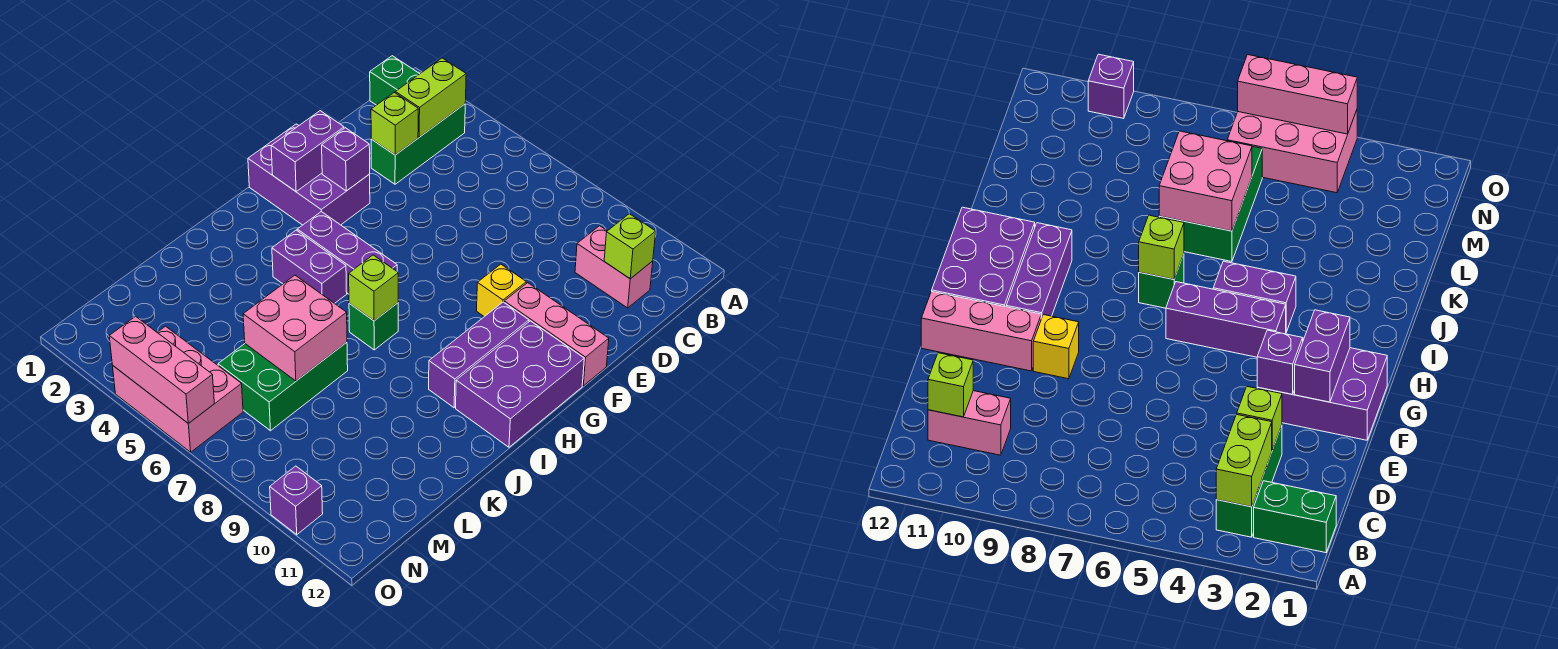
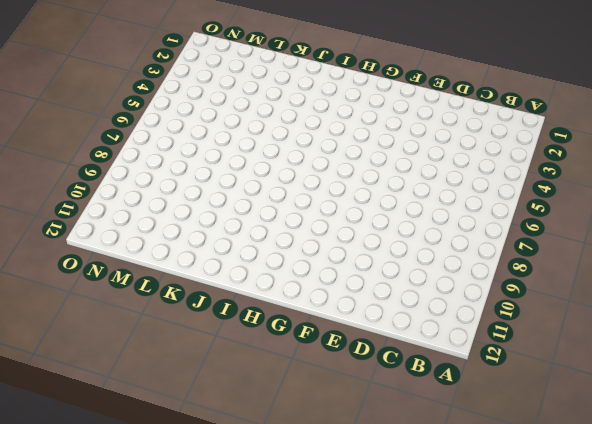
none -> green 1x2 brick [370,56,419,105]
none -> green 1x3 brick [371,104,465,184]
none -> pink 1x2 brick [575,226,653,308]

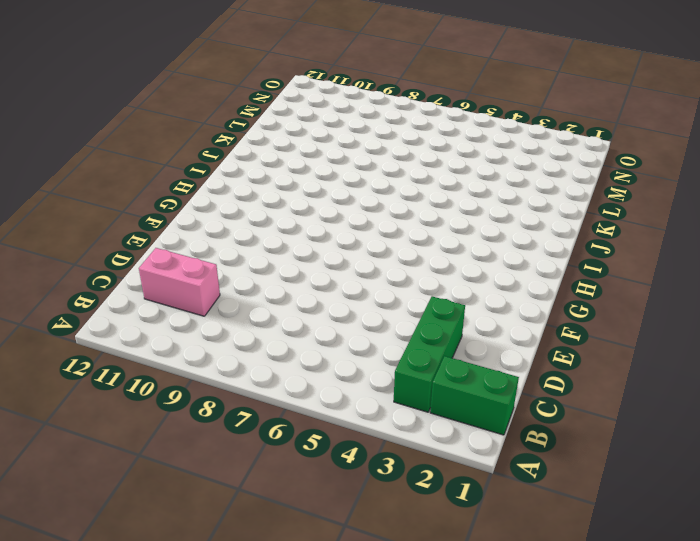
none -> purple 2x3 brick [248,124,370,225]
none -> yellow 1x1 brick [477,264,526,317]
none -> pink 1x3 brick [504,283,609,386]

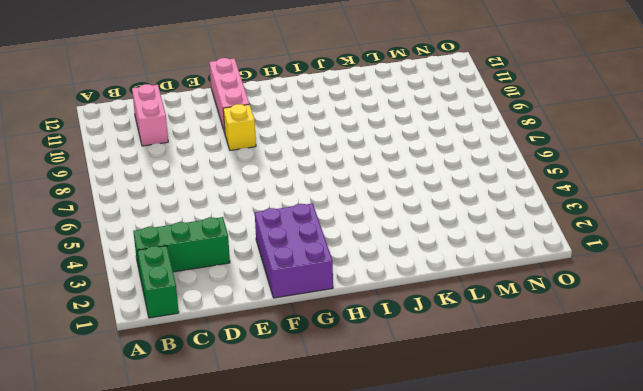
none -> purple 1x3 brick [429,302,529,408]
none -> purple 2x3 brick [456,321,584,447]
none -> purple 1x3 brick [297,212,397,294]

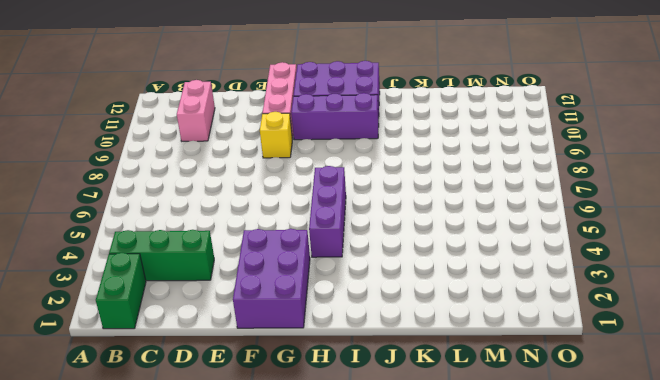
none -> purple 1x2 brick [272,230,347,303]
none -> green 1x1 brick [349,303,398,350]
none -> green 2x3 brick [218,342,348,431]

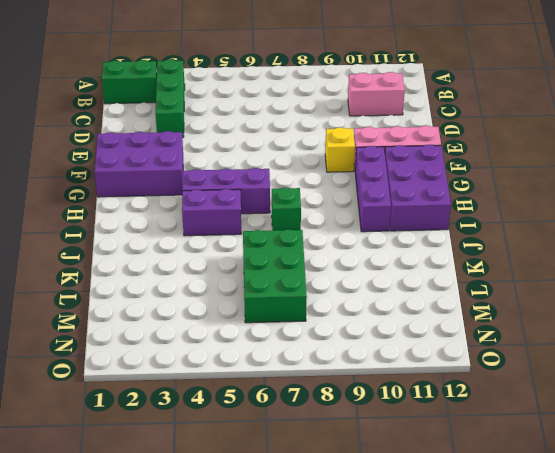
none -> pink 2x3 brick [113,326,243,452]
none -> purple 1x1 brick [270,466,323,535]
none -> lime 1x2 brick [395,58,466,137]

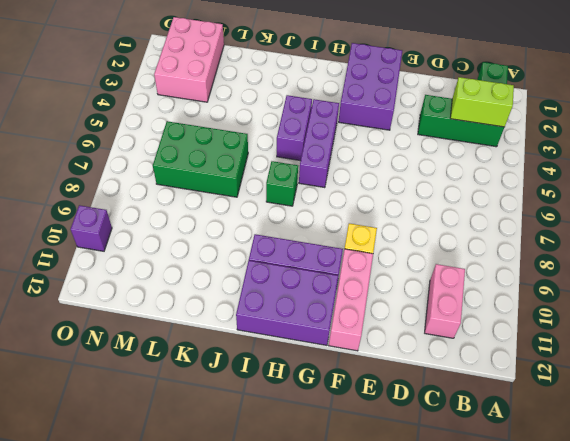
pink 2x3 brick [154,17,224,102] -> pink 2x3 brick moved to [113,326,243,452]
none -> lime 1x1 brick [604,214,656,279]
none -> lime 1x1 brick [371,93,418,155]
none -> purple 1x2 brick [271,111,344,191]

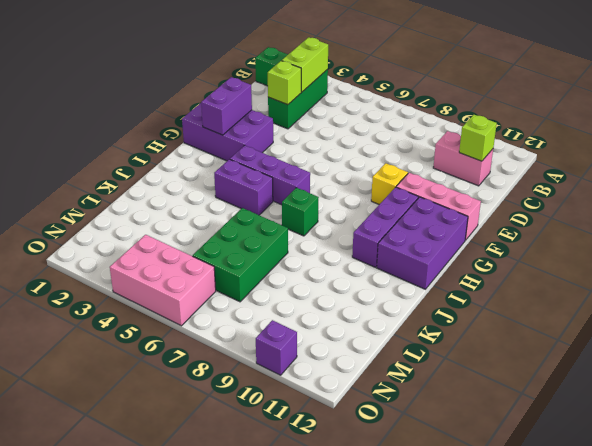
none -> purple 1x1 brick [322,128,370,191]
none -> lime 1x1 brick [349,255,398,321]
none -> pink 2x2 brick [243,275,347,381]

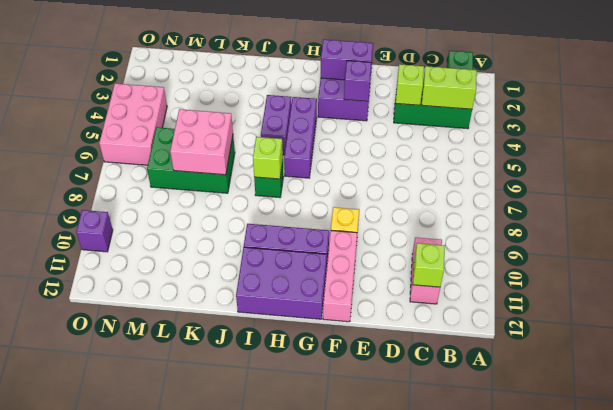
none -> pink 1x3 brick [109,316,214,423]

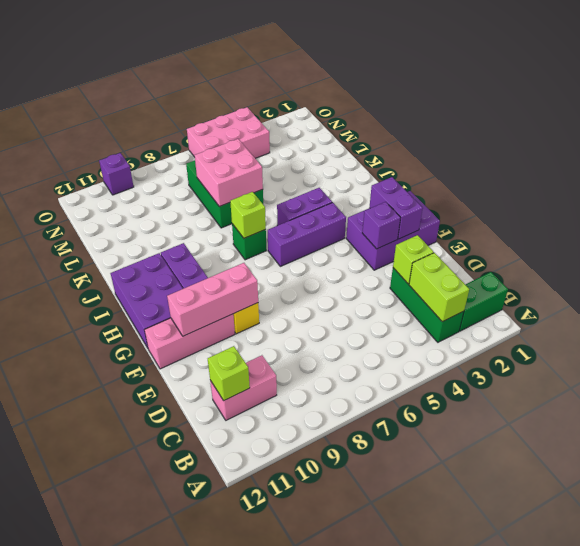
pink 1x3 brick [167,263,258,336] -> pink 1x3 brick moved to [109,316,214,423]

